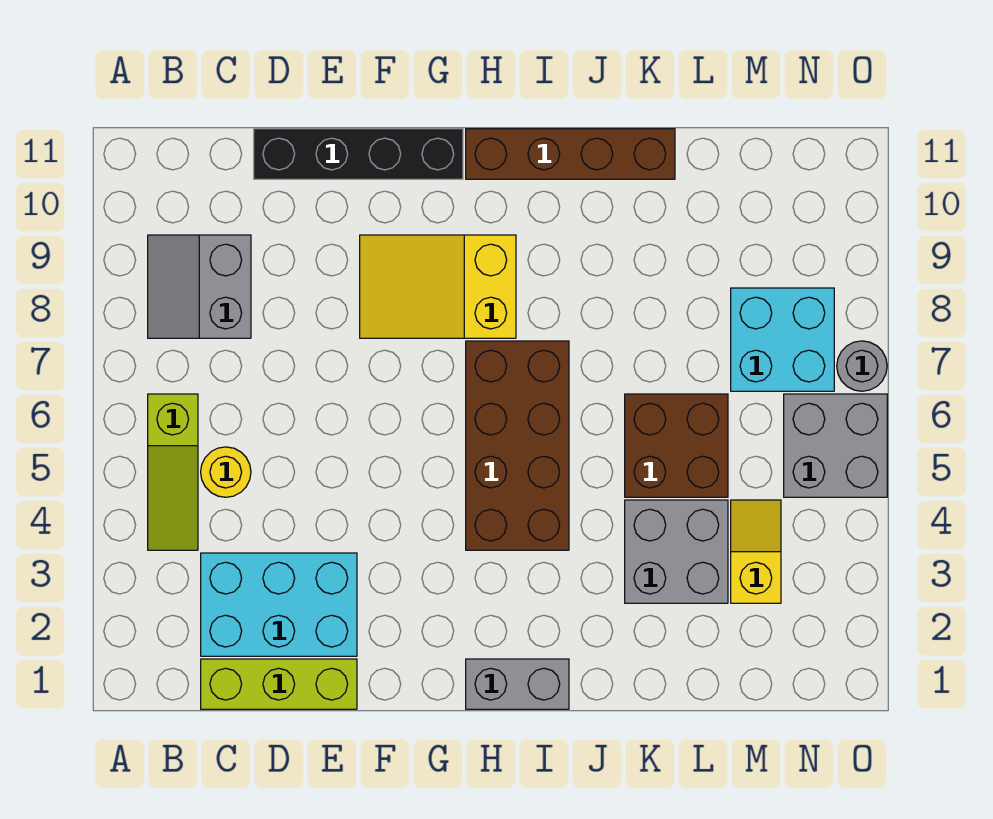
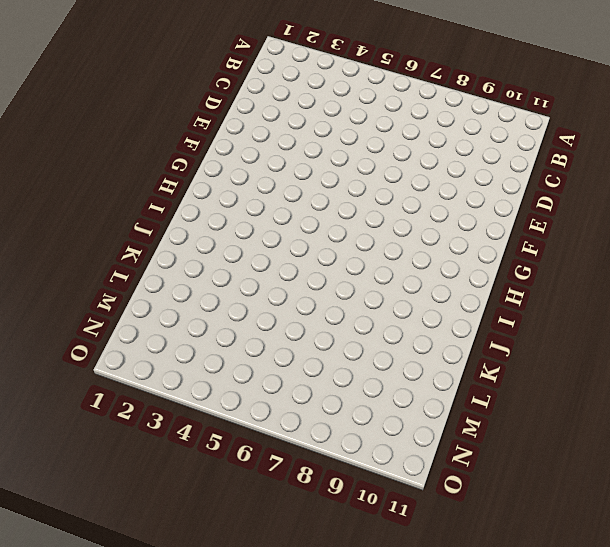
none -> lime 1x3 slope [148,394,198,550]
none -> grey 2x2 slope [148,235,251,338]
none -> lime 1x3 brick [201,659,357,709]

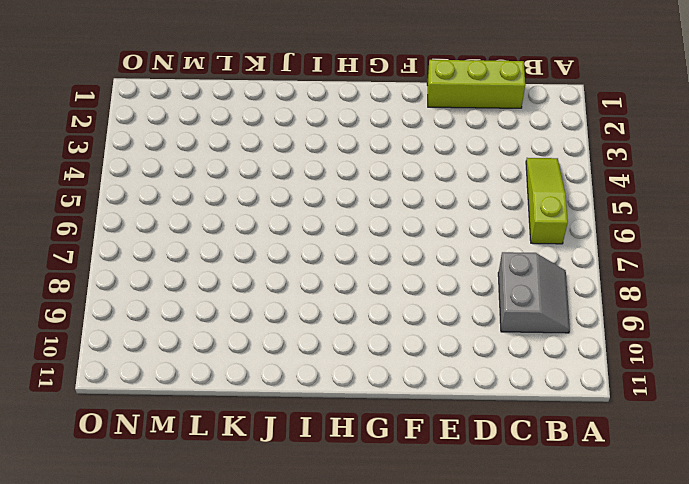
none -> cyan 2x3 brick [201,553,357,656]
none -> yellow 1x1 round brick [201,447,251,497]
none -> black 1x4 brick [254,129,463,179]

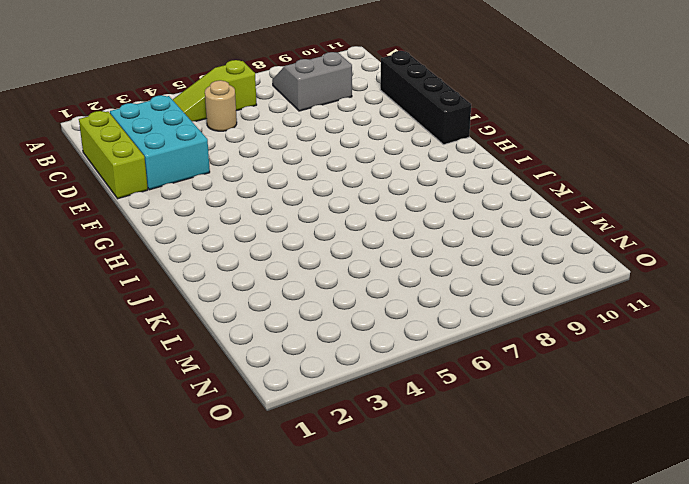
tan 1x1 round brick [205,80,237,131] -> yellow 1x1 round brick [201,447,251,497]
none -> yellow 2x3 slope [360,235,516,338]
none -> grey 1x2 brick [466,659,569,709]
none -> brown 2x4 brick [466,341,569,550]

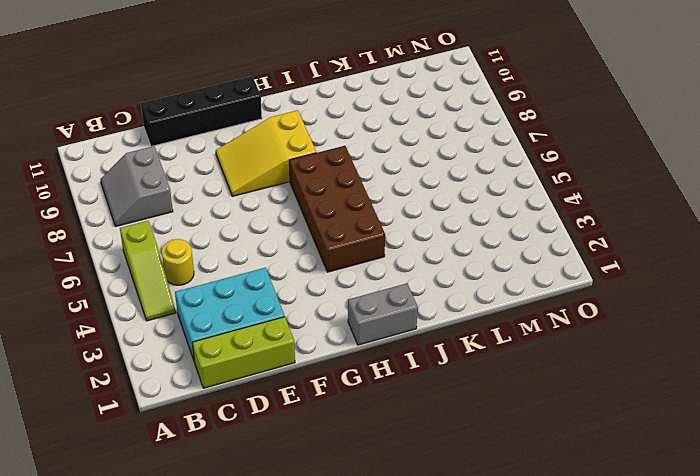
none -> brown 1x4 brick [466,129,675,179]
none -> grey 2x2 brick [625,500,728,603]
none -> brown 2x2 brick [625,394,728,497]

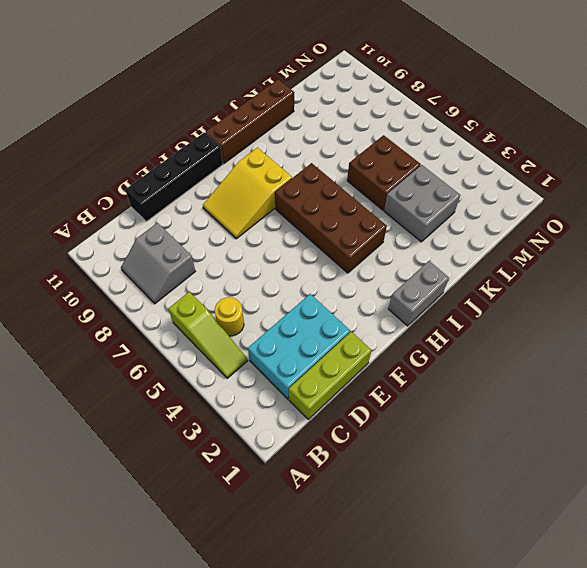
none -> yellow 1x2 slope [731,500,781,603]
none -> cyan 2x2 brick [731,288,834,391]
none -> grey 2x2 brick [784,394,887,497]

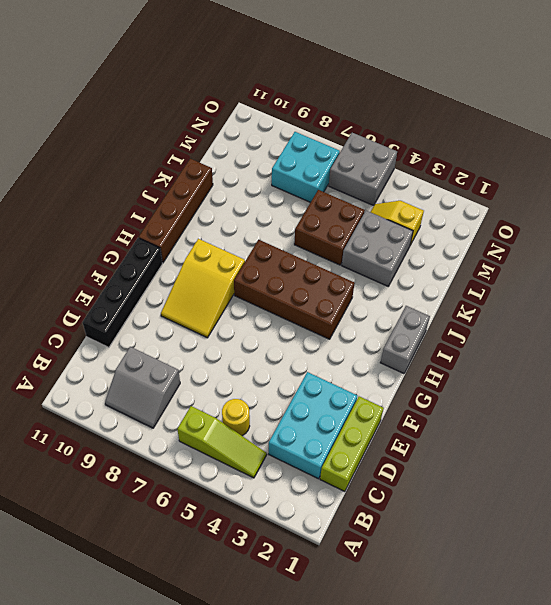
none -> grey 1x1 round brick [837,341,887,391]

